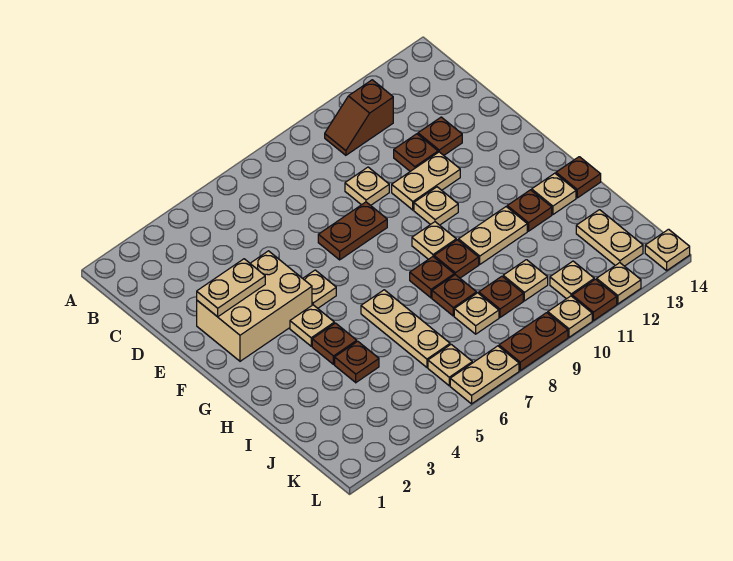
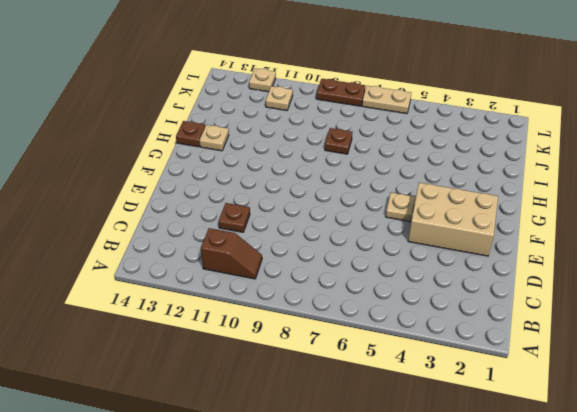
none -> tan 1x1 plate [345,167,389,205]
none -> brown 1x1 plate [418,117,462,155]
none -> brown 1x2 plate [318,202,387,260]
none -> tan 1x2 plate [392,152,460,210]

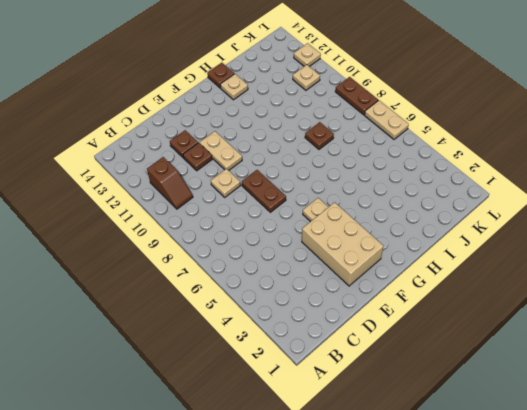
none -> tan 1x1 plate [414,187,458,225]
none -> tan 1x1 plate [290,305,334,346]
none -> tan 1x1 plate [412,222,456,259]
none -> brown 1x1 plate [312,323,357,364]

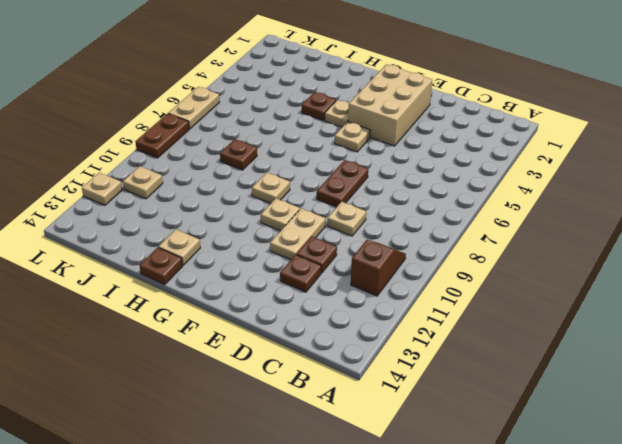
none -> tan 1x3 plate [361,290,450,367]
none -> brown 1x1 plate [410,257,454,298]
none -> brown 1x1 plate [434,240,479,278]
none -> tan 1x2 plate [459,207,527,264]

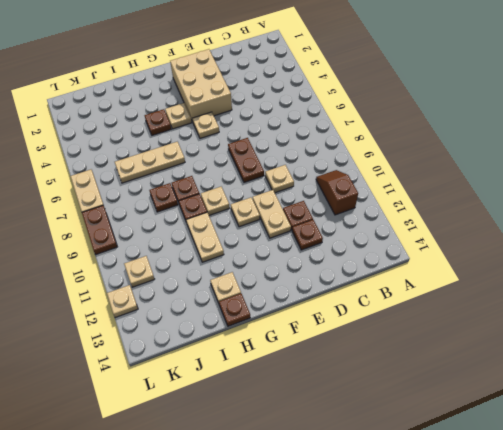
none -> brown 1x1 plate [507,190,552,231]
none -> brown 1x1 plate [335,341,379,383]
none -> tan 1x1 plate [454,293,499,334]
none -> brown 1x1 plate [479,276,523,317]

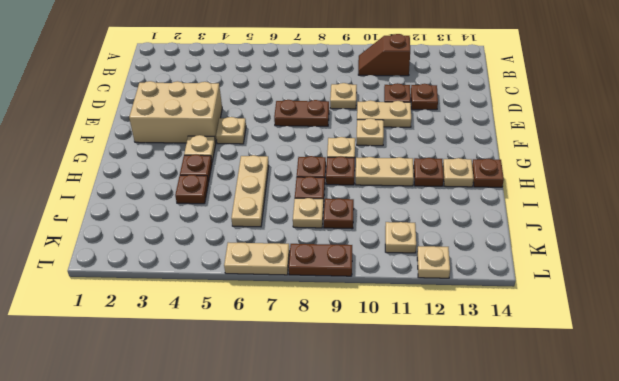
none -> tan 1x1 plate [503,260,548,301]
none -> tan 1x2 plate [576,210,643,266]
none -> tan 1x1 plate [428,344,472,386]
none -> tan 1x1 plate [548,296,592,337]

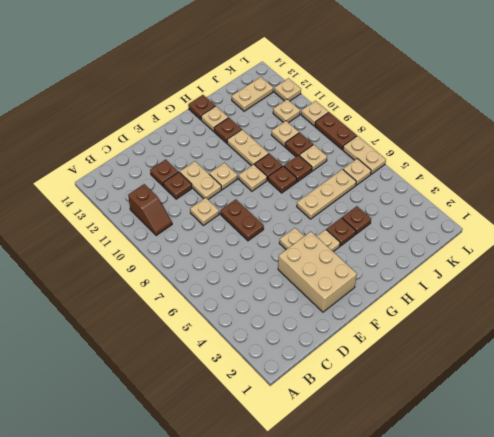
none -> brown 1x1 plate [572,279,617,321]
none -> tan 1x1 plate [645,229,690,271]
none -> tan 1x2 plate [197,259,265,317]

